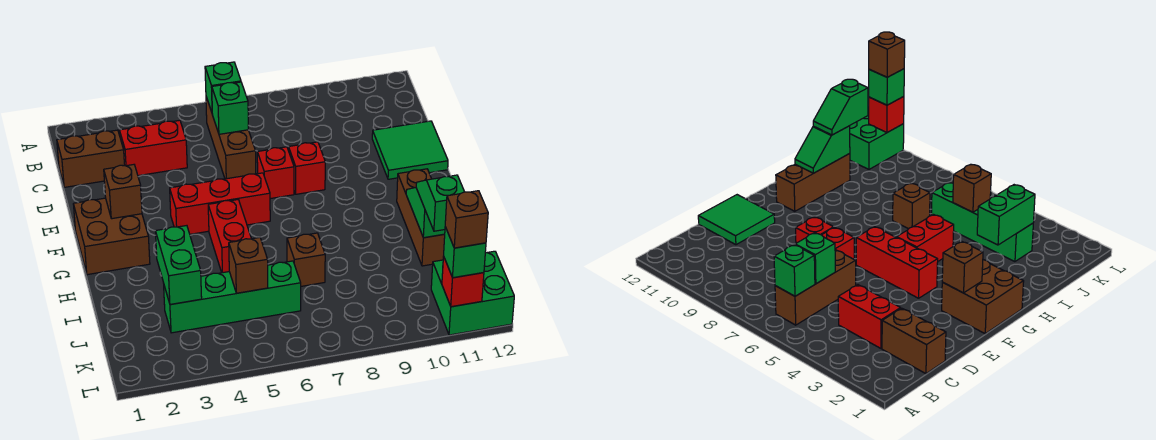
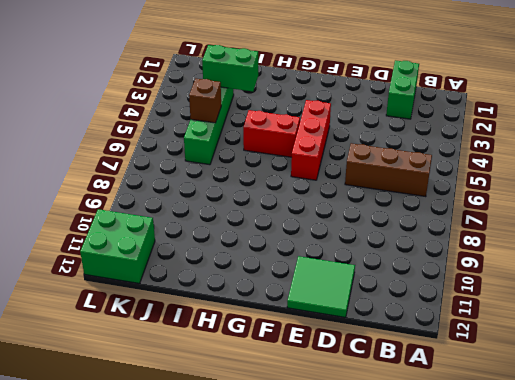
green 1x2 brick [386,60,419,119] -> brown 1x2 brick [57,130,125,187]
none -> red 1x2 brick [119,120,187,176]
none -> red 1x1 brick [257,147,294,199]
none -> red 1x1 brick [289,142,325,194]

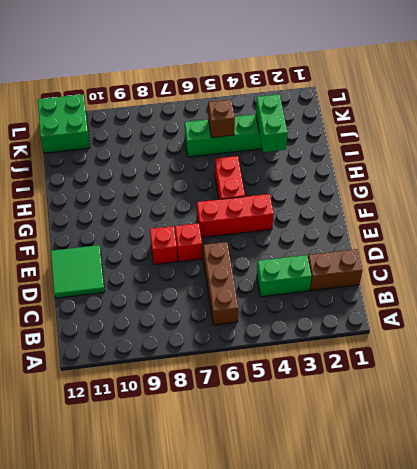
green 1x2 brick [257,255,312,297] -> red 1x2 brick [119,120,187,176]
none -> brown 2x2 brick [73,198,150,275]
none -> brown 1x3 brick [397,169,445,266]
none -> brown 1x1 brick [287,233,325,286]

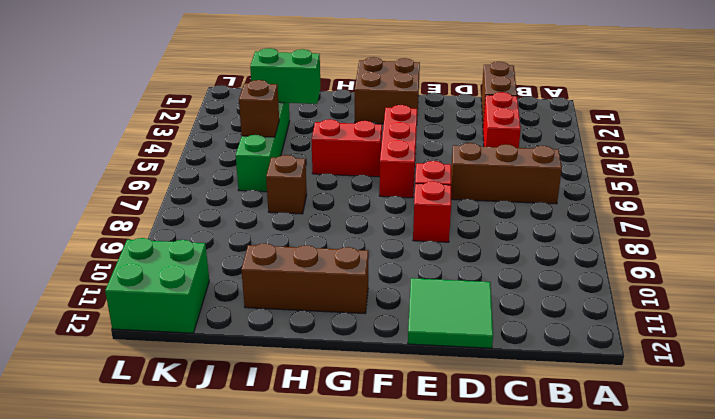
none -> green 1x1 brick [205,62,241,112]
none -> green 1x1 brick [212,82,248,134]
none -> brown 1x1 brick [104,165,142,219]

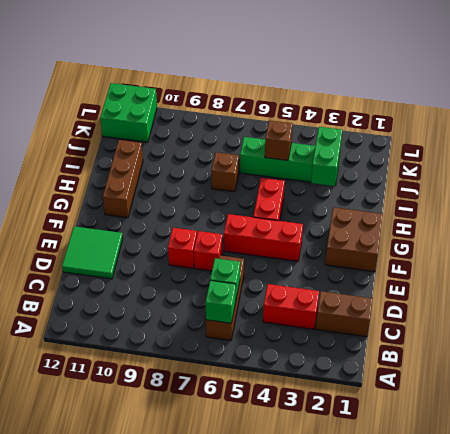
none -> brown 1x1 brick [104,165,142,219]
none -> green 1x2 slope [406,188,445,238]
none -> red 1x1 brick [442,256,484,307]

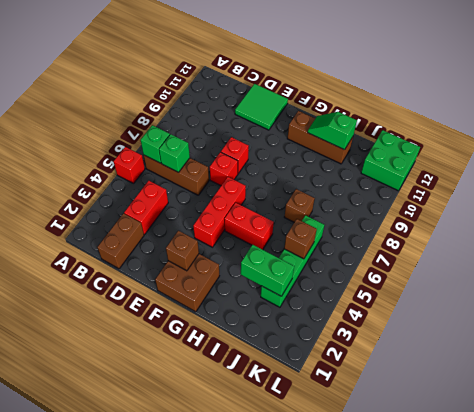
red 1x1 brick [114,147,145,183] -> red 1x1 brick moved to [442,256,484,307]
none -> green 1x2 slope [416,175,464,231]
none -> green 1x1 brick [444,227,486,278]
none -> brown 1x1 brick [445,191,488,248]

